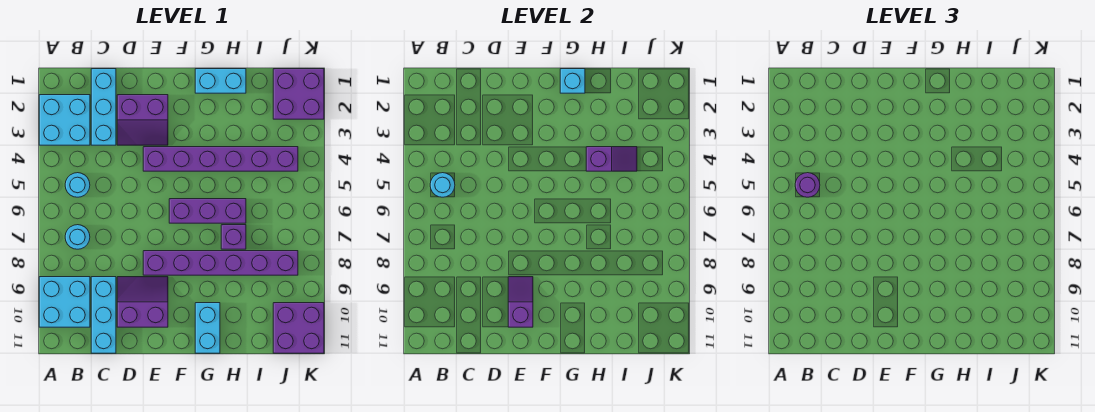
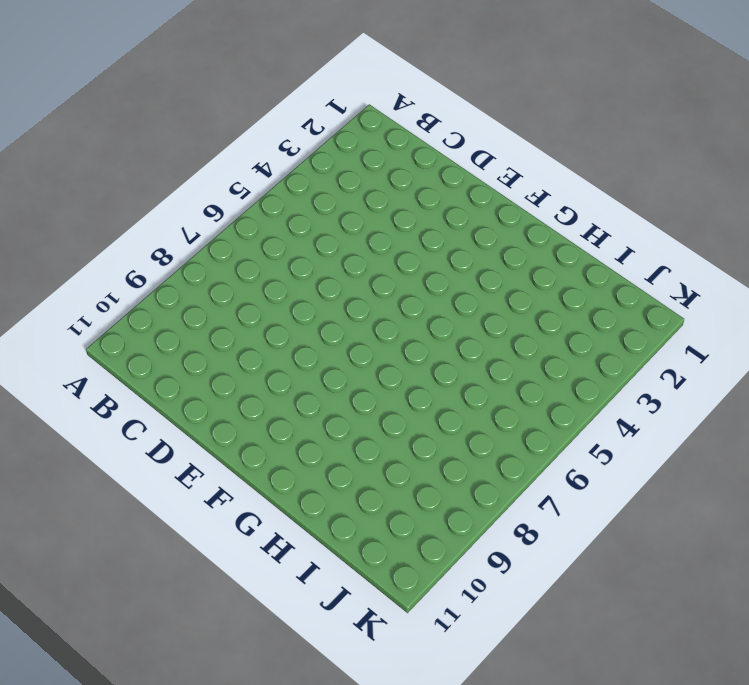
none -> cyan 2x2 brick [39,95,90,145]
none -> cyan 2x2 brick [39,277,90,327]
none -> cyan 1x1 round brick [65,173,90,197]

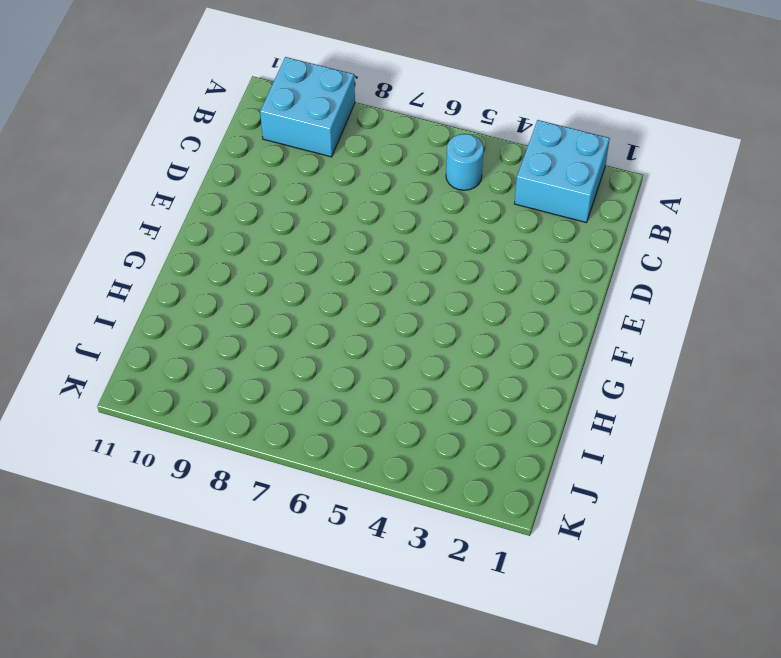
none -> cyan 1x1 round brick [65,225,90,249]
none -> cyan 1x3 brick [91,69,116,145]
none -> cyan 1x3 brick [91,277,116,353]

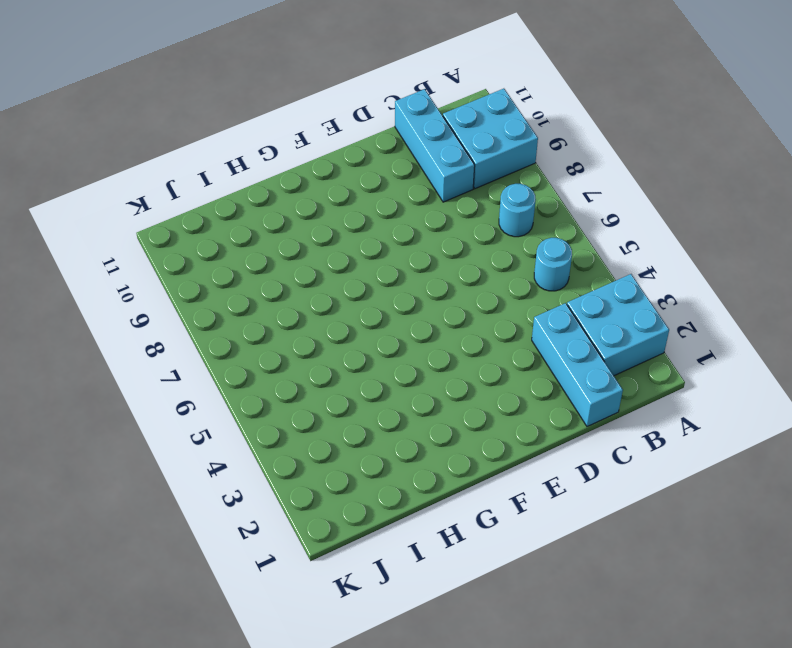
none -> purple 2x2 slope [117,95,168,145]
none -> purple 2x2 slope [117,277,168,327]
none -> purple 1x6 brick [143,147,298,171]

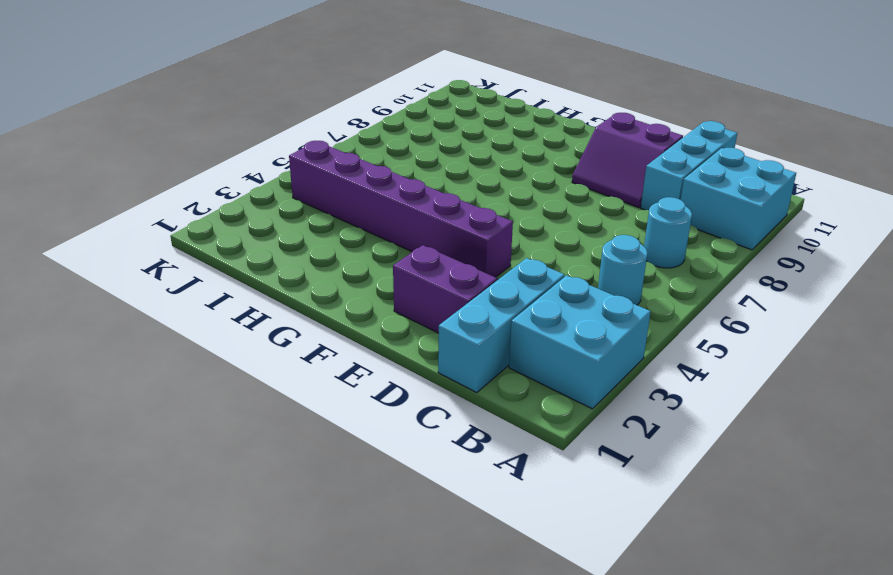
none -> purple 1x6 brick [143,251,298,275]
none -> purple 1x3 brick [169,199,246,223]
none -> cyan 1x2 brick [195,69,246,93]

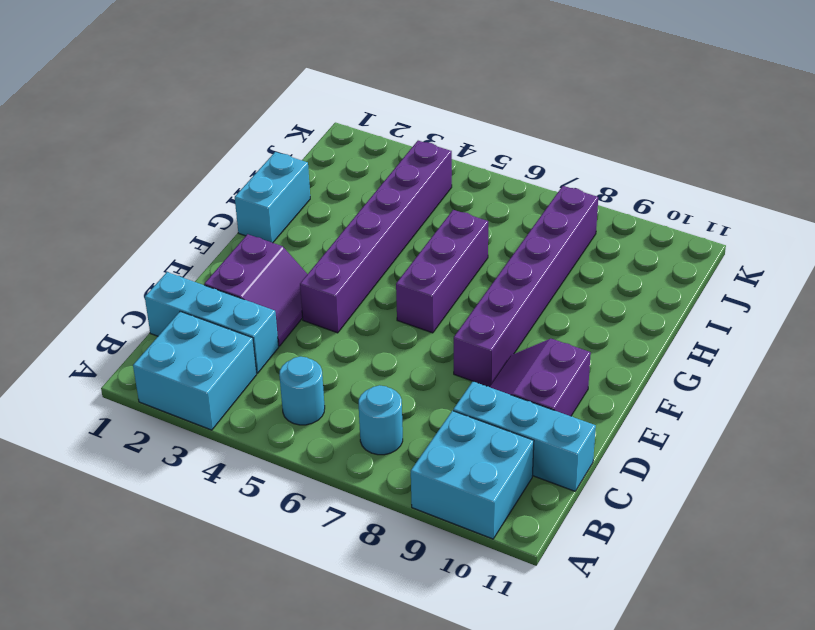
none -> cyan 1x2 brick [195,303,220,353]
none -> purple 1x1 brick [221,225,246,249]
none -> purple 2x2 brick [273,69,324,119]

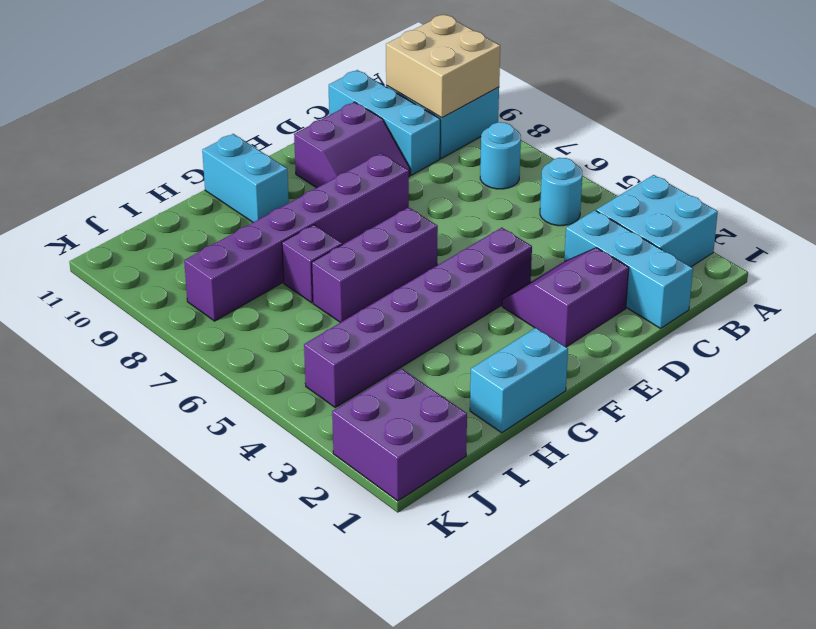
tan 2x2 brick [386,14,500,118] -> none
none -> purple 2x2 brick [273,303,324,353]
none -> cyan 1x1 round brick [430,173,455,197]
none -> purple 1x2 slope [508,277,533,327]

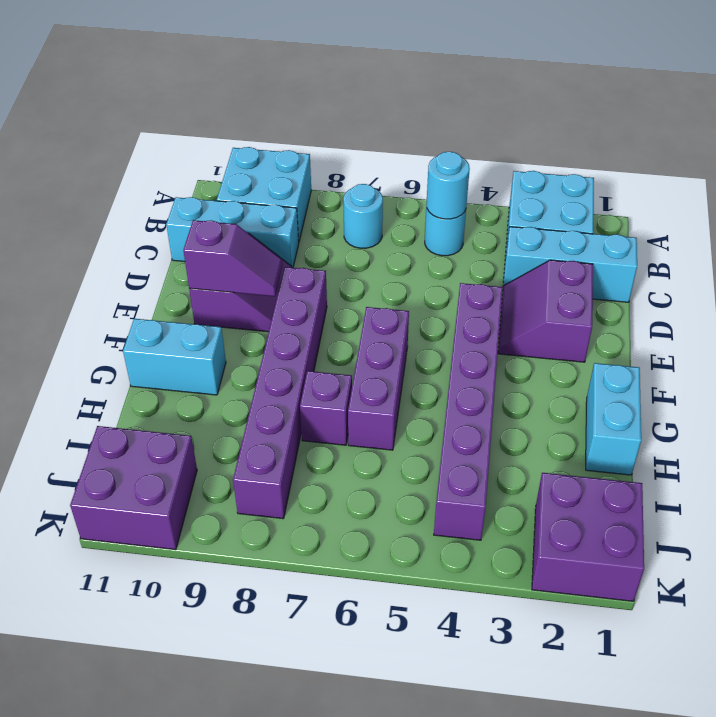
none -> cyan 1x1 brick [560,69,585,93]
none -> purple 1x2 slope [586,147,637,171]
none -> purple 1x1 round brick [795,173,820,197]

